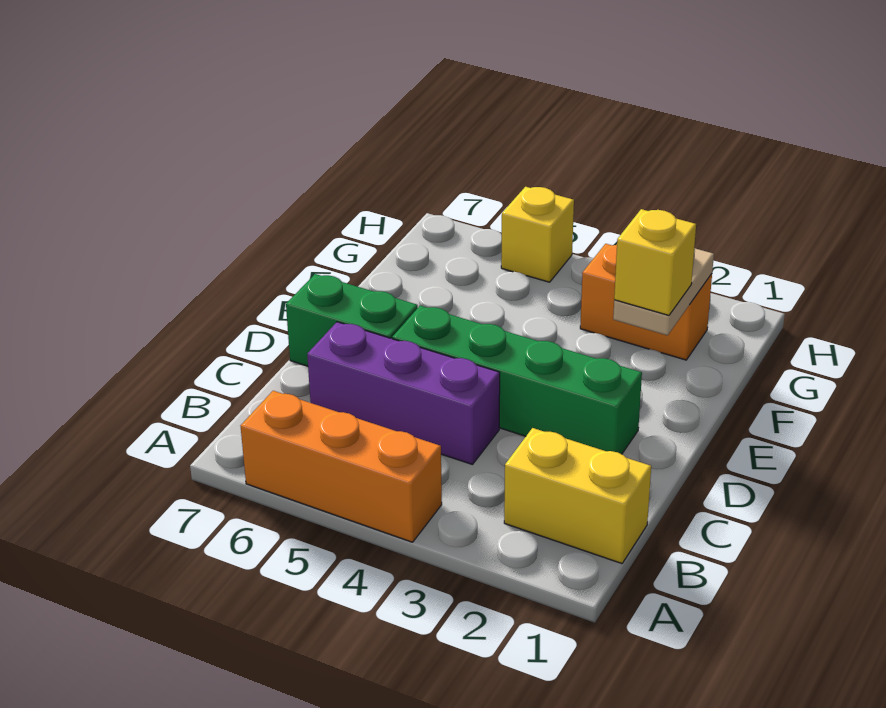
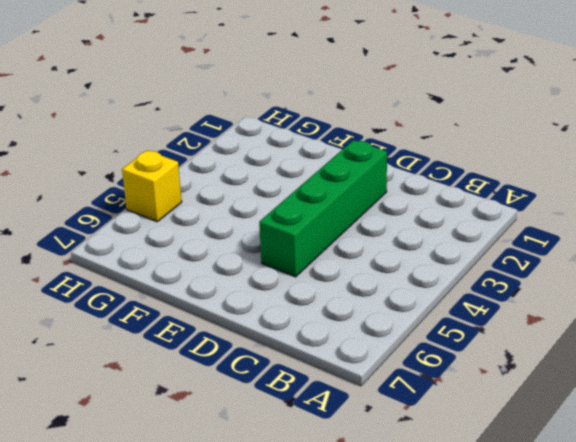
none -> orange 1x3 brick [241,391,442,542]
none -> yellow 1x2 brick [504,428,651,564]

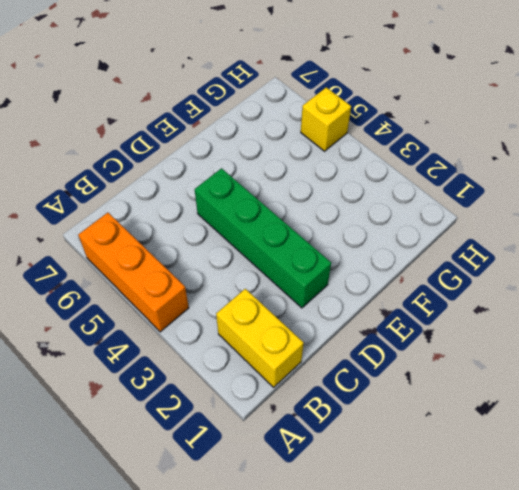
none -> purple 1x3 brick [307,322,500,465]
none -> green 1x2 brick [286,274,418,366]

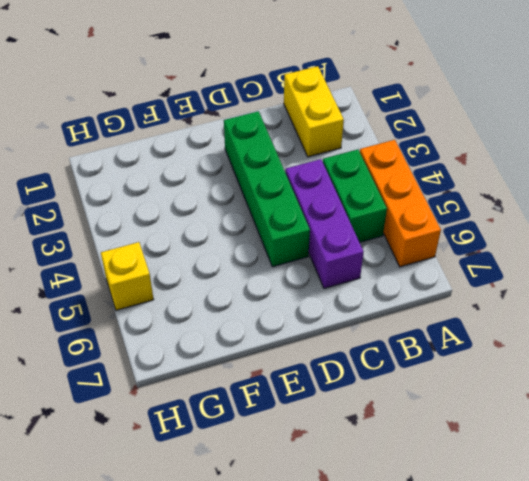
green 1x2 brick [323,149,387,242] -> green 1x2 brick moved to [286,274,418,366]
none -> orange 1x2 brick [580,244,712,360]
none -> tan 1x2 plate [613,248,714,335]

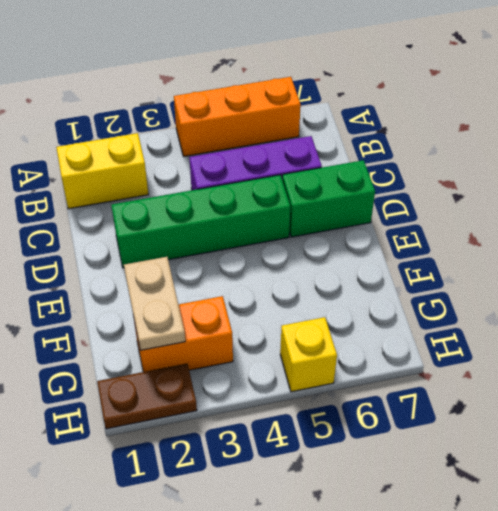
brown 1x2 plate [97,364,197,429] -> none
none -> yellow 1x1 brick [614,209,696,315]

